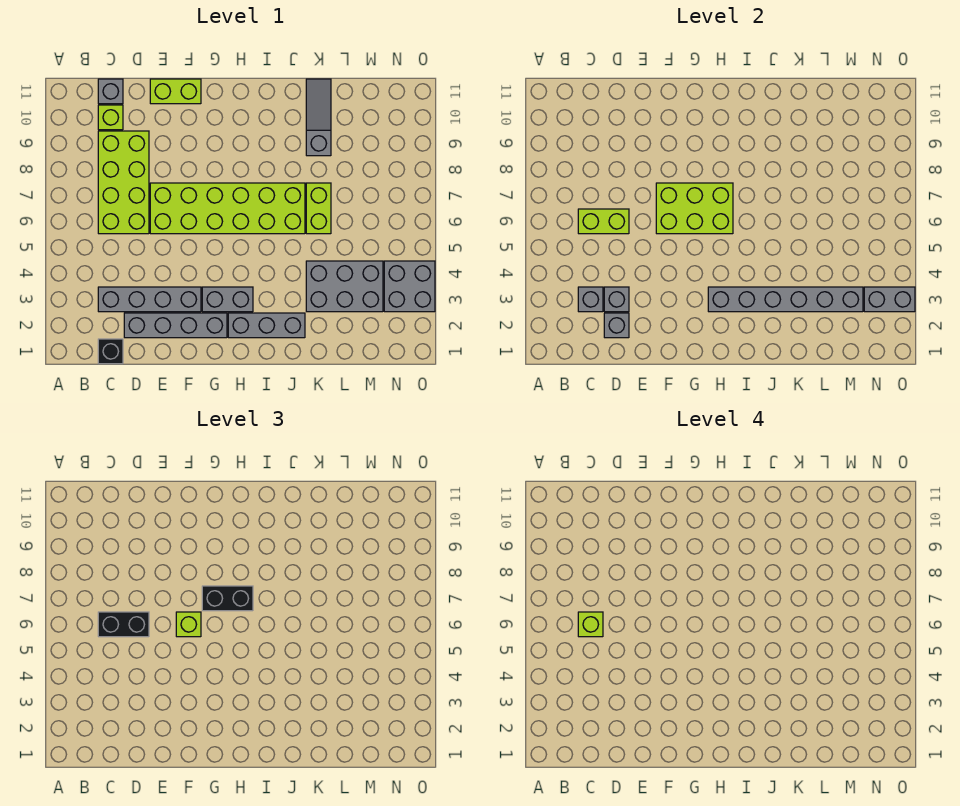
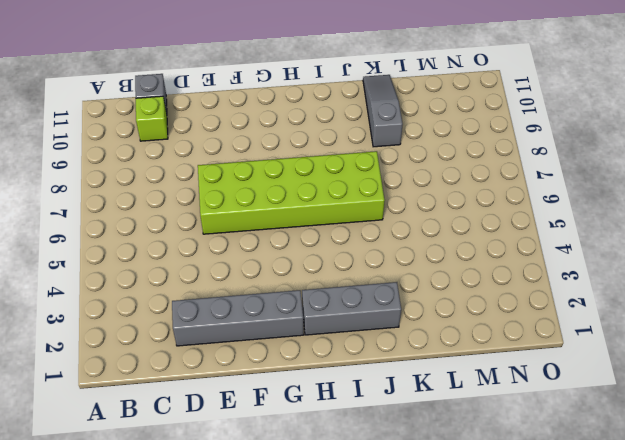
none -> black 1x1 brick [98,339,123,364]
none -> grey 1x4 brick [98,287,201,312]
none -> lime 2x4 brick [98,131,149,234]

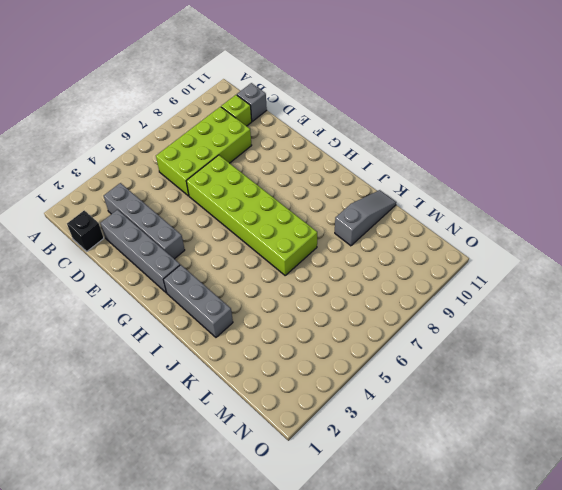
none -> lime 1x2 brick [150,79,201,104]
none -> grey 1x2 brick [202,287,253,312]
none -> grey 2x3 brick [306,261,383,312]

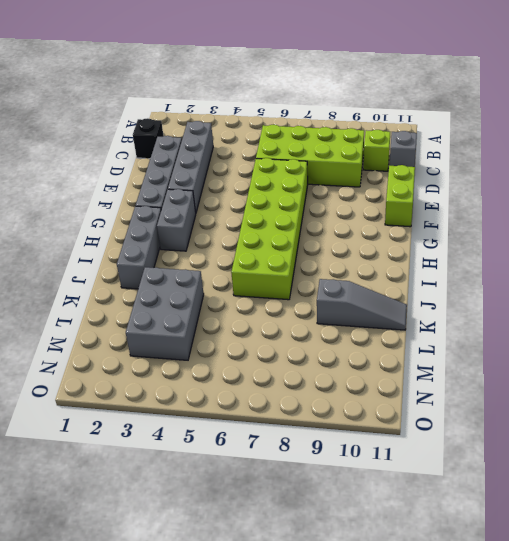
none -> lime 1x2 brick [306,183,331,234]
none -> grey 2x2 brick [384,261,435,312]
none -> grey 1x1 brick [578,287,603,312]

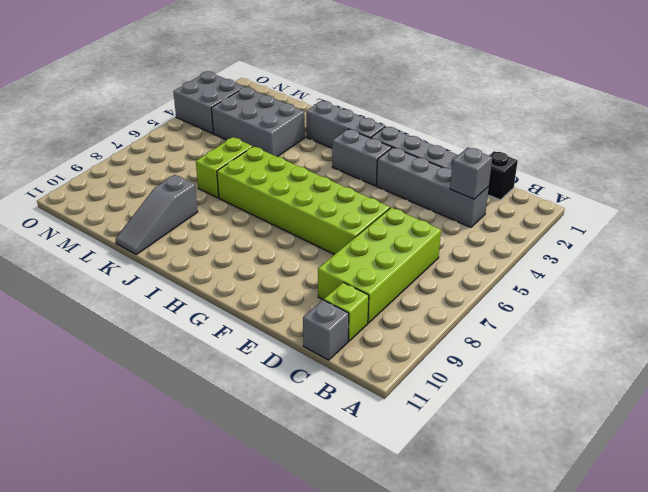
none -> lime 1x2 brick [150,79,201,104]
none -> lime 1x2 brick [578,209,629,234]
none -> grey 1x1 brick [604,313,629,338]

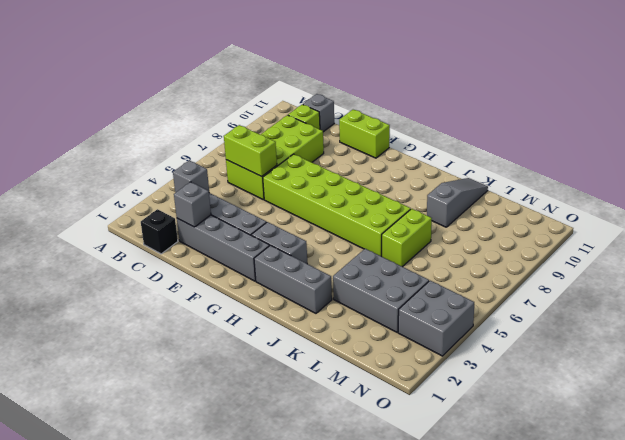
none -> grey 1x1 brick [604,287,629,312]
none -> lime 2x3 brick [656,183,733,234]
none -> grey 1x6 brick [708,287,863,312]

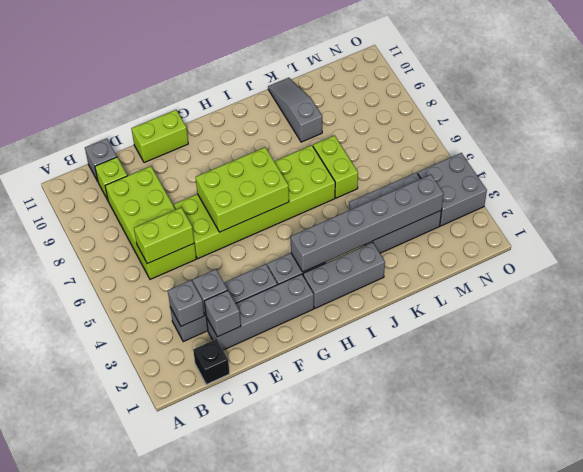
none -> grey 1x2 brick [864,287,915,312]
none -> black 1x2 brick [98,612,149,637]
none -> lime 1x1 brick [176,612,201,637]

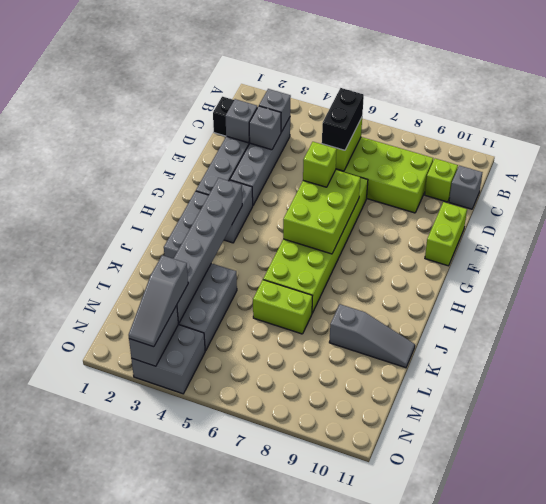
grey 1x3 slope [129,255,188,347] -> none
none -> black 1x2 brick [202,586,253,611]
none -> lime 1x1 brick [578,612,603,637]

